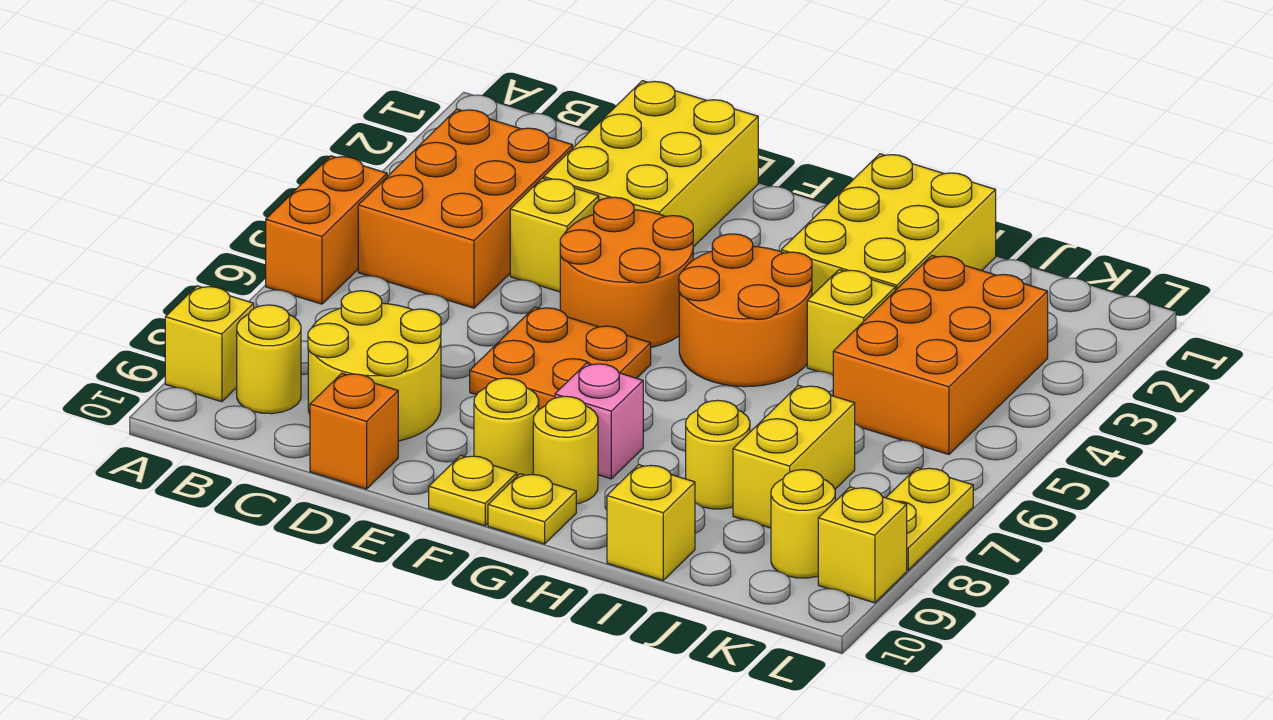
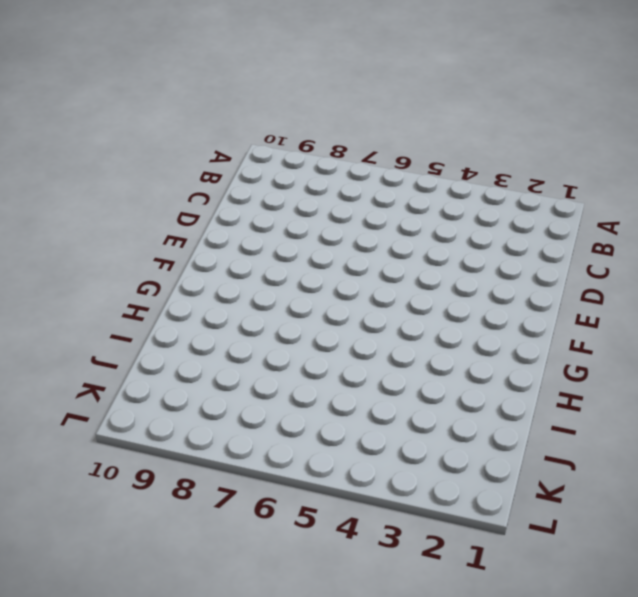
none -> orange 1x2 brick [266,156,387,304]
none -> yellow 1x1 brick [165,286,254,402]
none -> orange 2x3 brick [358,109,573,308]

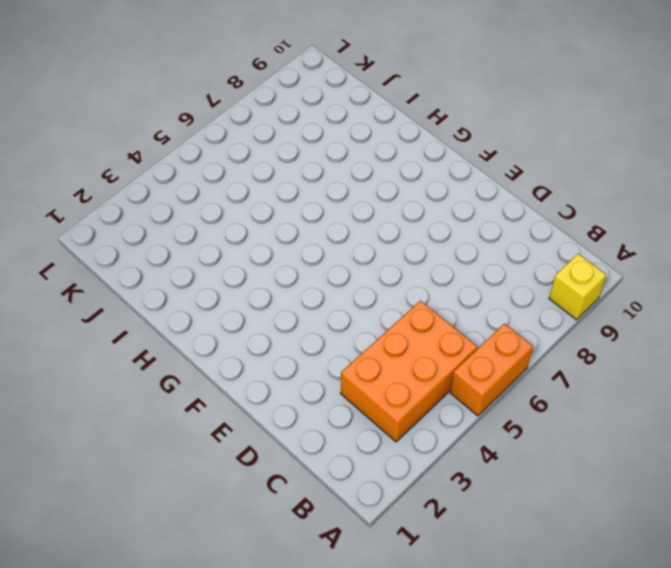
none -> yellow 1x1 round brick [237,305,301,414]
none -> yellow 2x2 round brick [308,291,441,441]
none -> yellow 2x3 brick [544,81,758,247]

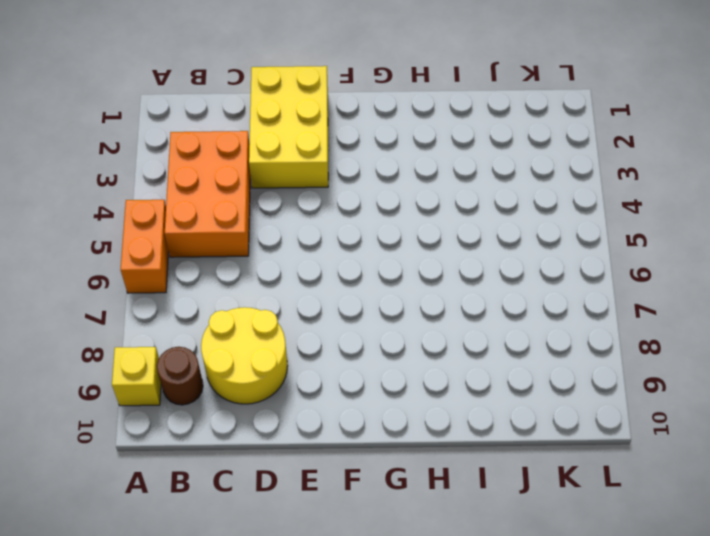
brown 1x1 round brick [157,347,203,405] -> yellow 1x1 round brick [237,305,301,414]
none -> yellow 1x1 brick [510,178,599,292]
none -> orange 1x1 brick [310,373,398,489]
none -> orange 2x2 round brick [560,197,693,347]

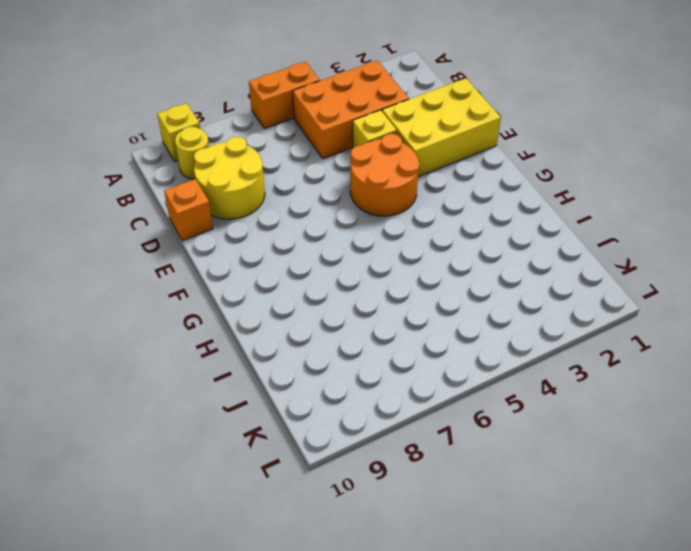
none -> orange 2x2 plate [470,307,651,409]
none -> yellow 1x1 round brick [474,378,539,476]
none -> yellow 1x1 plate [429,455,517,526]

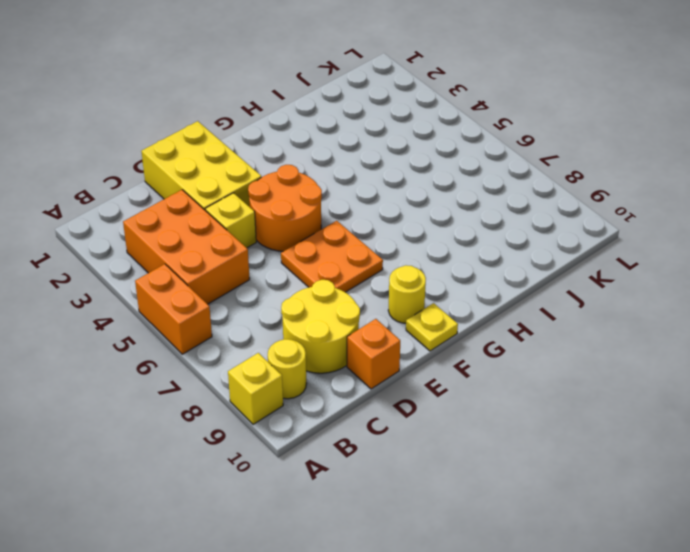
none -> orange 2x2 round brick [679,234,812,387]
none -> pink 1x1 brick [555,363,643,479]
none -> yellow 1x1 round brick [533,396,598,504]

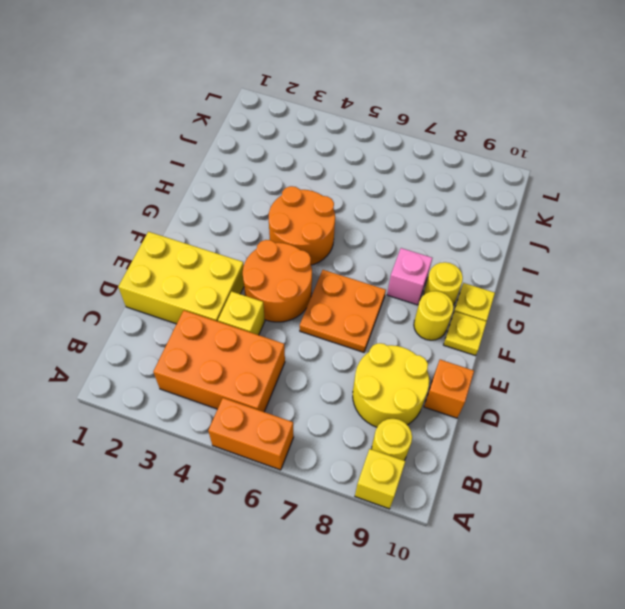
none -> yellow 2x3 brick [781,154,996,295]
none -> yellow 1x1 brick [807,270,896,375]
none -> yellow 1x1 round brick [686,400,750,509]

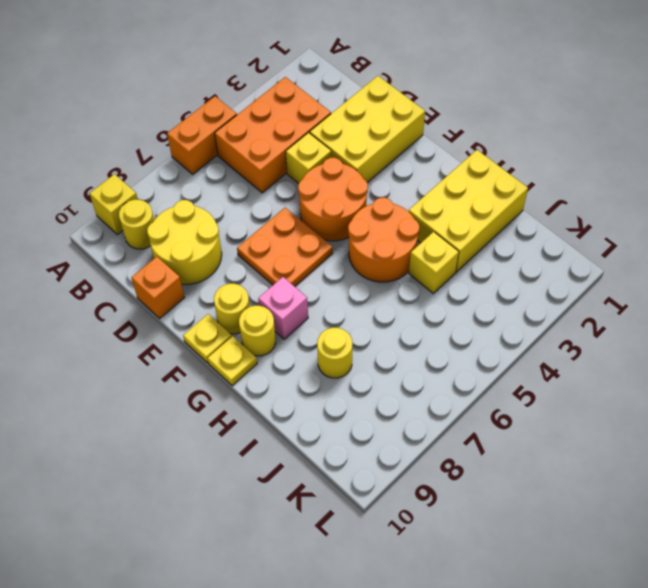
none -> yellow 1x1 brick [607,465,695,580]
none -> orange 2x3 brick [833,256,1048,454]
none -> yellow 1x2 brick [733,385,855,528]

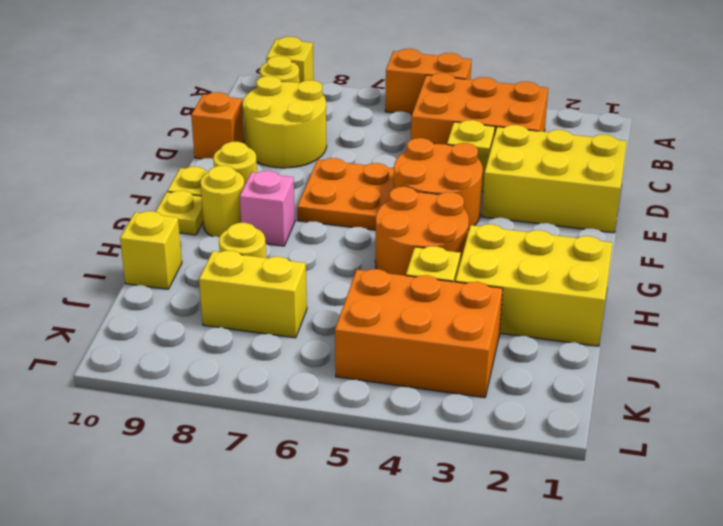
none -> yellow 1x1 round brick [771,470,835,578]
none -> yellow 1x2 plate [886,468,973,570]
none -> yellow 1x1 brick [818,487,907,603]

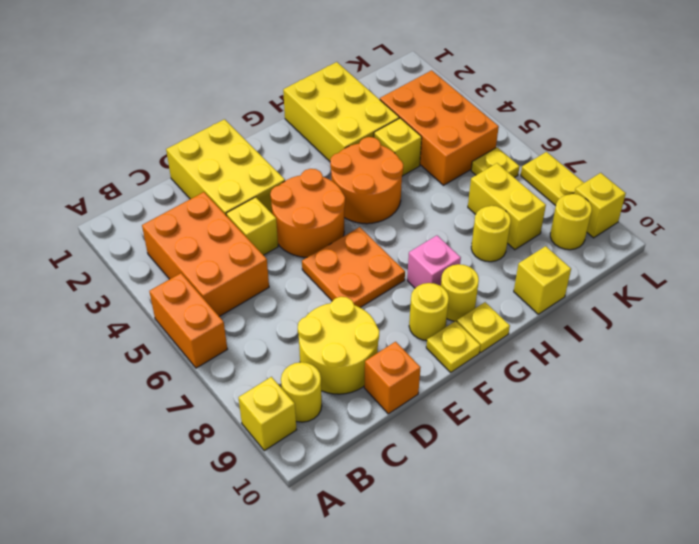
yellow 1x1 plate [471,147,520,178] -> none

